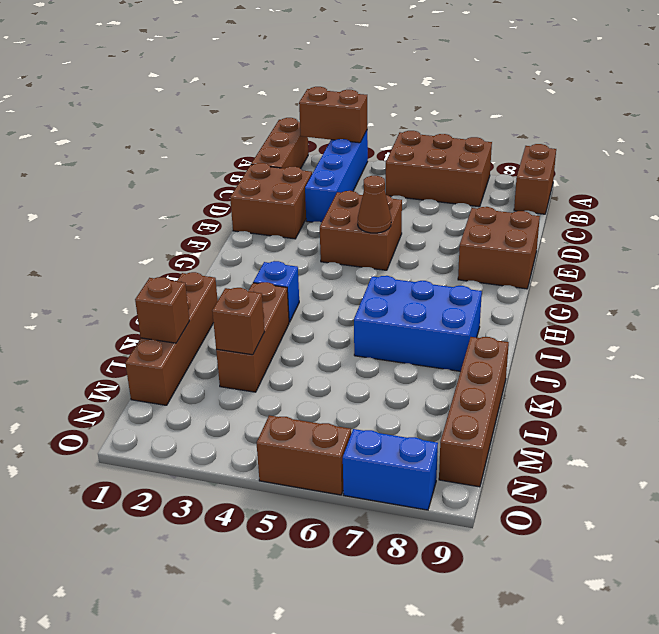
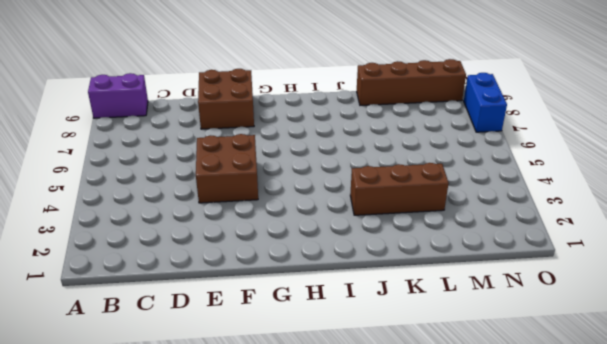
purple 1x2 brick [88,73,148,118] -> brown 1x2 brick [514,144,556,214]
none -> brown 1x3 brick [251,118,308,169]
none -> blue 1x4 brick [305,131,368,222]
none -> brown 2x3 brick [386,131,492,207]

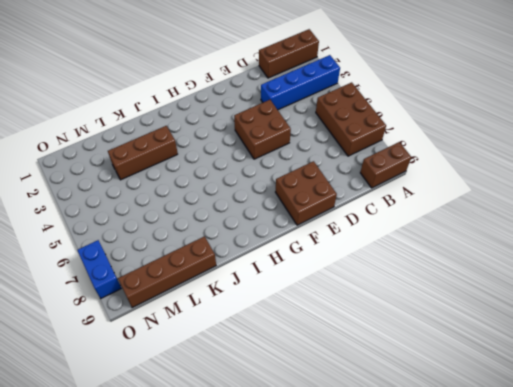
none -> brown 2x2 brick [230,163,312,239]
none -> blue 1x1 brick [253,261,299,322]
none -> blue 2x3 brick [354,276,482,371]

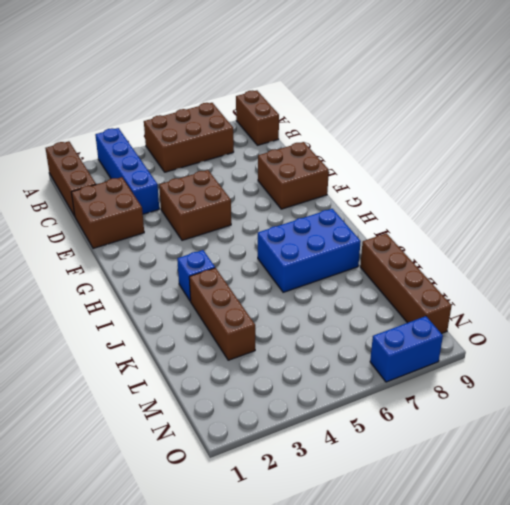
none -> brown 1x4 brick [125,272,218,405]
none -> brown 1x2 brick [256,415,351,495]
none -> brown 1x2 brick [299,87,367,143]

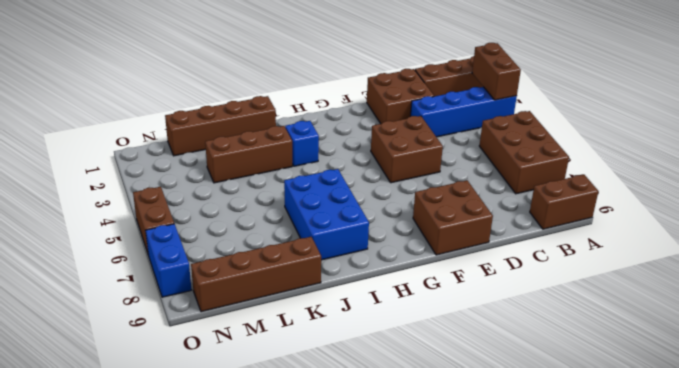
none -> brown 1x1 cone [358,176,391,233]
none -> brown 1x1 brick [135,277,189,343]
none -> brown 1x1 brick [212,288,264,355]

